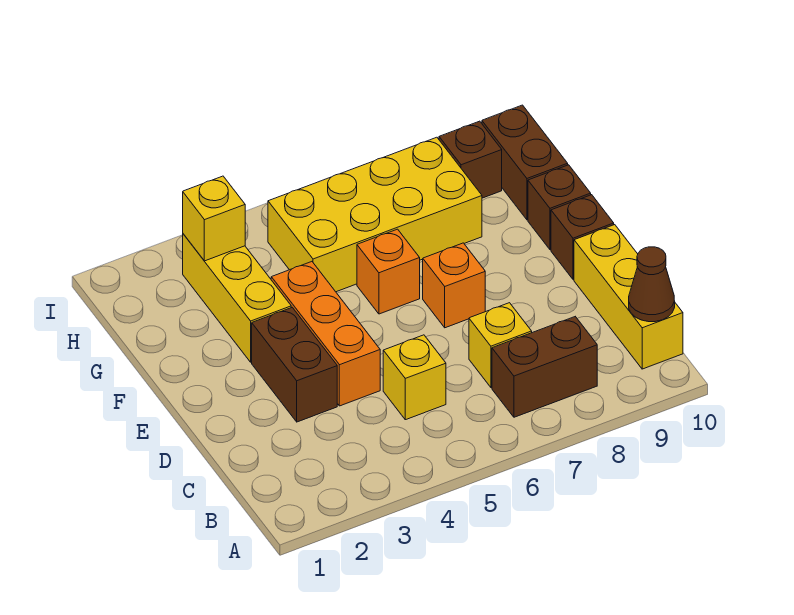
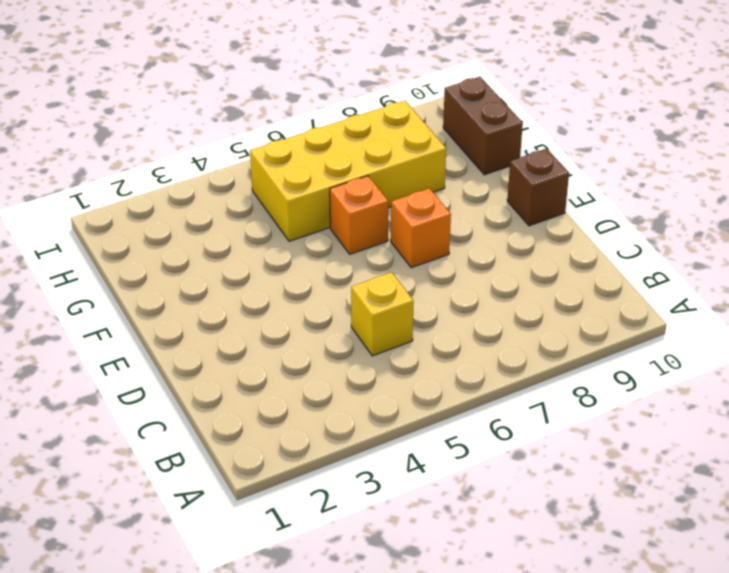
none -> brown 1x2 brick [492,317,597,417]
none -> yellow 1x3 brick [574,225,683,369]
none -> yellow 1x1 brick [469,303,532,387]

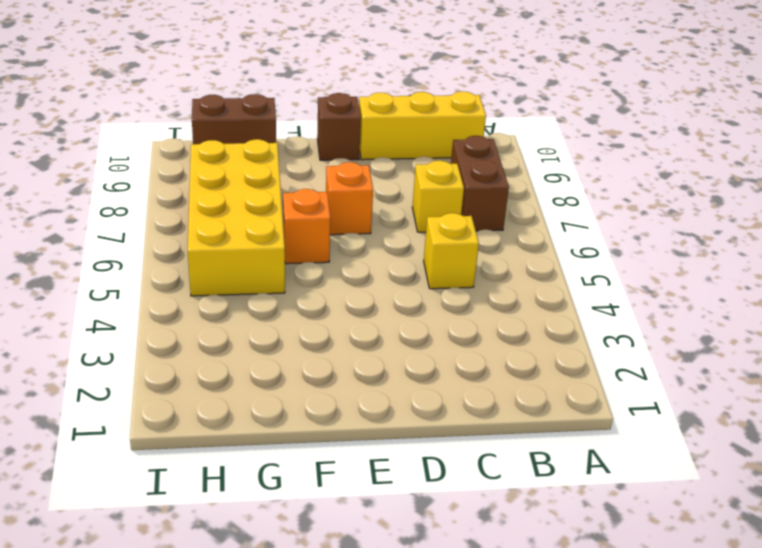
none -> brown 1x2 brick [252,307,337,422]
none -> orange 1x3 brick [271,262,380,406]
none -> yellow 1x3 brick [183,234,291,362]

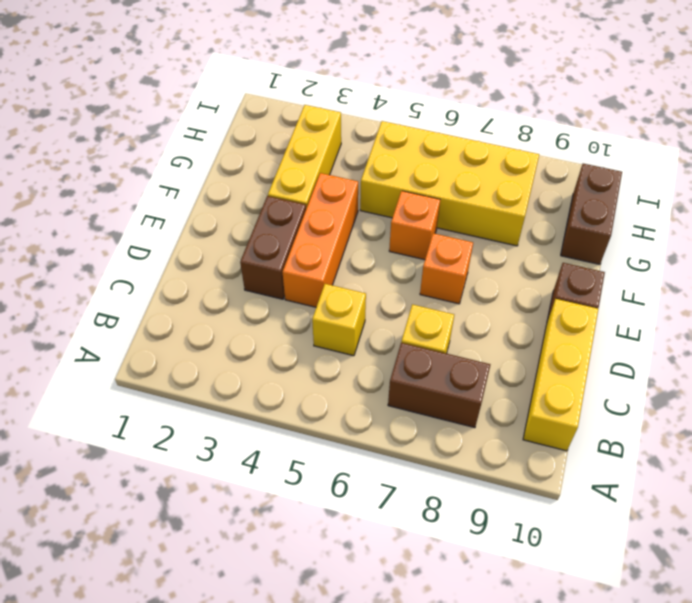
none -> brown 1x1 brick [528,165,591,250]
none -> brown 1x1 brick [439,121,502,198]
none -> brown 1x1 cone [629,247,675,322]

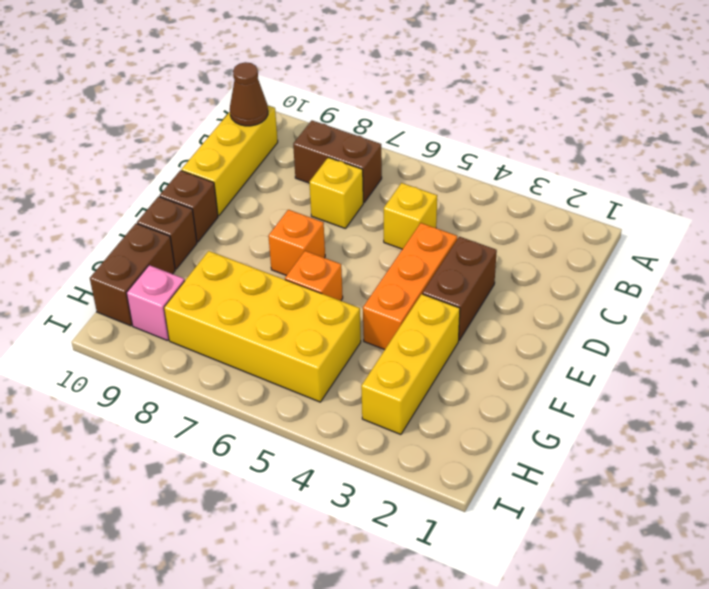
pink 1x1 brick [127,265,184,341] -> brown 1x1 brick [439,121,502,198]
none -> yellow 1x1 brick [183,176,245,261]

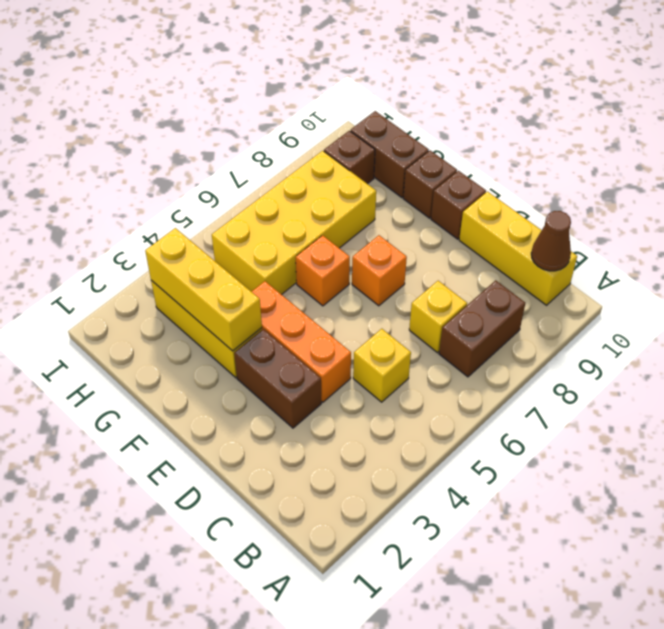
yellow 1x3 brick [145,228,262,351] -> yellow 1x1 brick [183,176,245,261]

